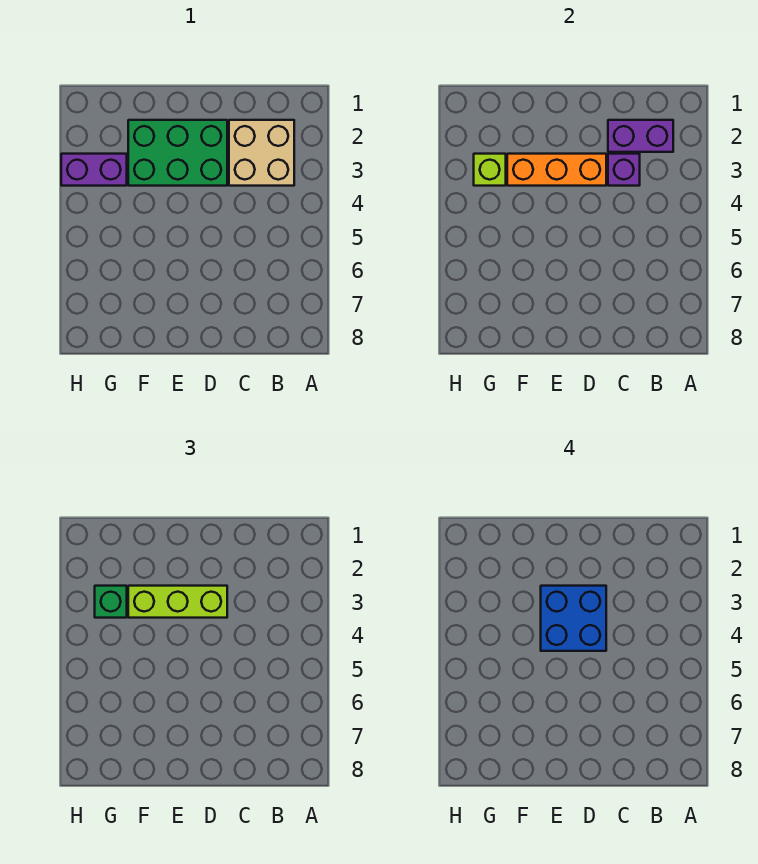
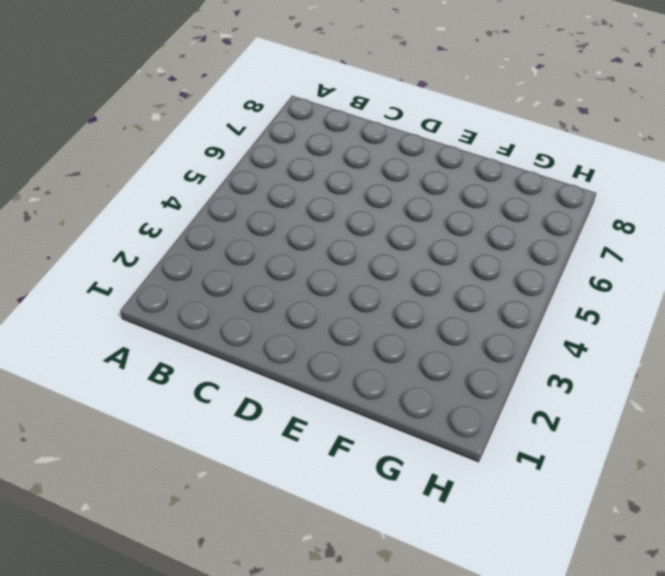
none -> tan 2x2 brick [229,120,294,186]
none -> green 2x3 brick [128,120,227,186]

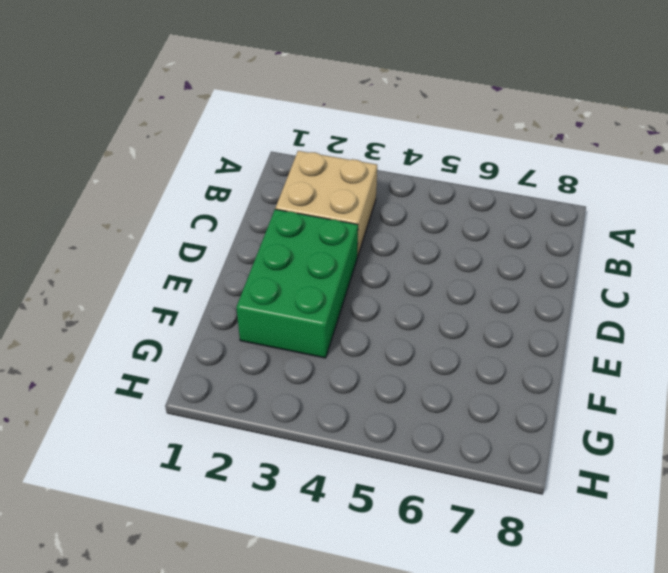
none -> purple 1x2 brick [61,154,127,186]
none -> purple 1x2 brick [608,120,673,152]

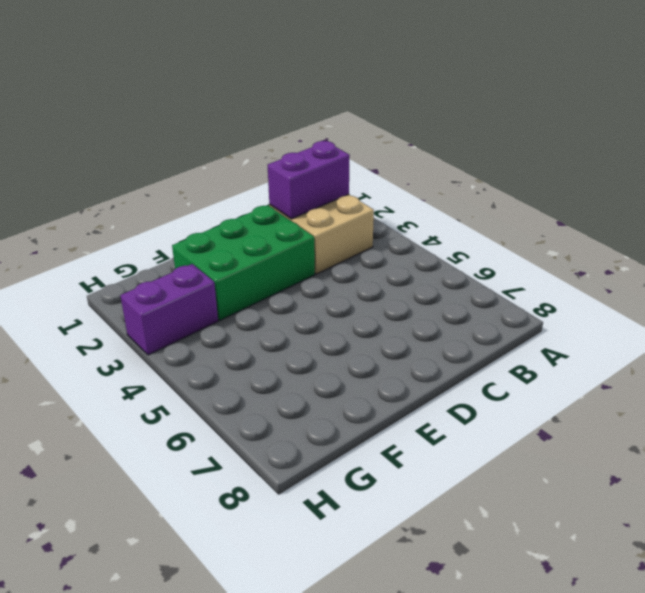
none -> purple 1x1 brick [608,154,640,186]
none -> orange 1x3 brick [507,154,606,186]

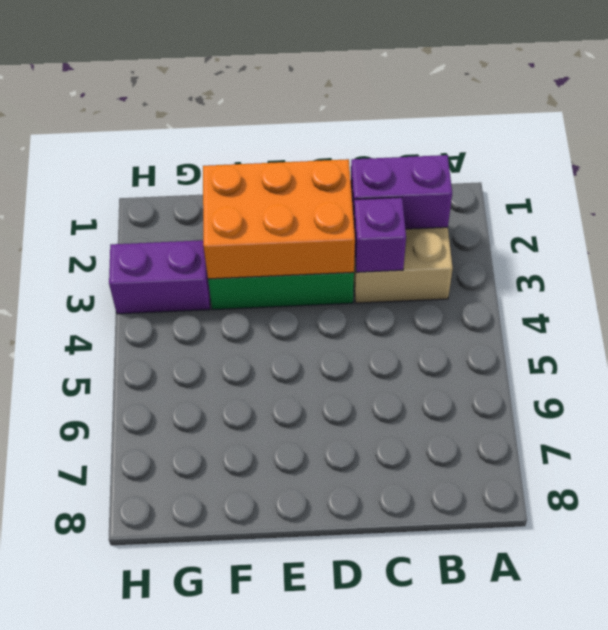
orange 2x3 brick [203,159,355,279] -> orange 1x3 brick [507,154,606,186]
none -> lime 1x1 brick [474,154,506,186]
none -> lime 1x3 brick [128,586,227,618]

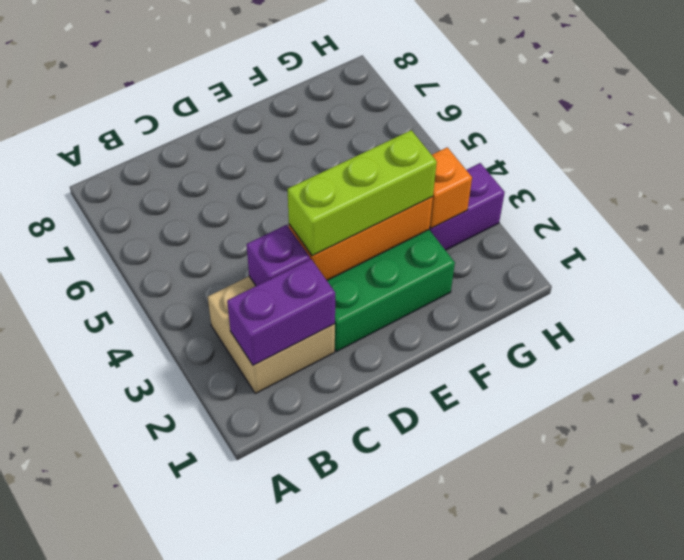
orange 1x1 brick [430,147,472,228] -> lime 1x1 brick [474,154,506,186]
none -> green 1x1 brick [95,586,127,618]
none -> blue 2x2 brick [541,586,606,651]

